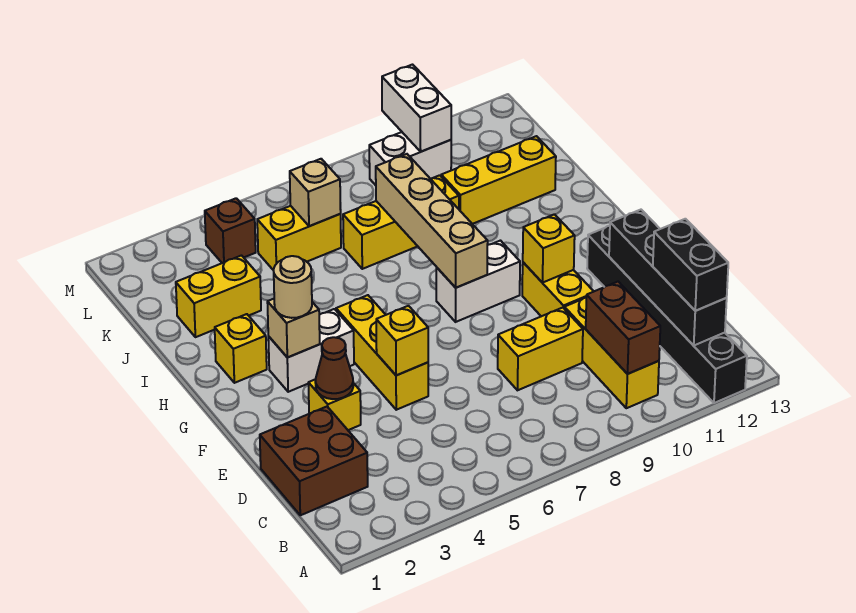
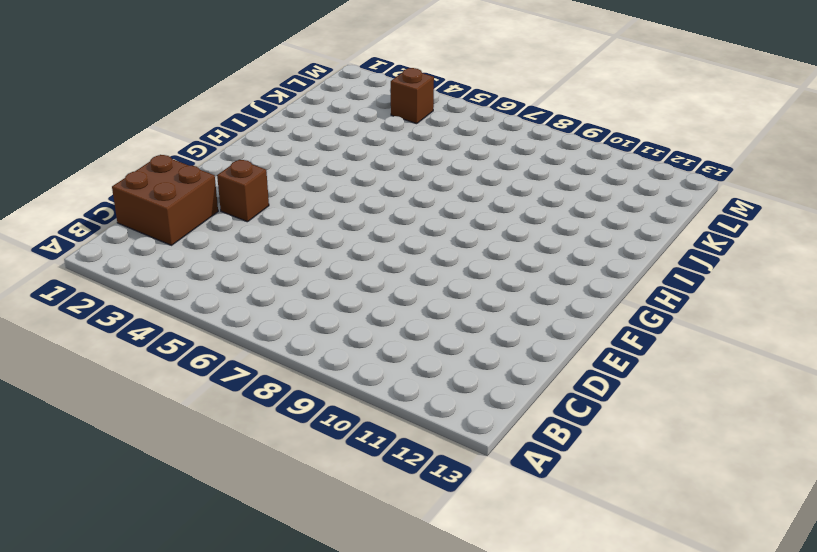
brown 1x1 brick [217,160,269,222] -> yellow 1x1 brick [308,380,361,430]
none -> black 1x6 brick [587,226,747,403]
none -> yellow 1x3 brick [564,298,659,408]
none -> yellow 1x2 brick [498,308,583,390]

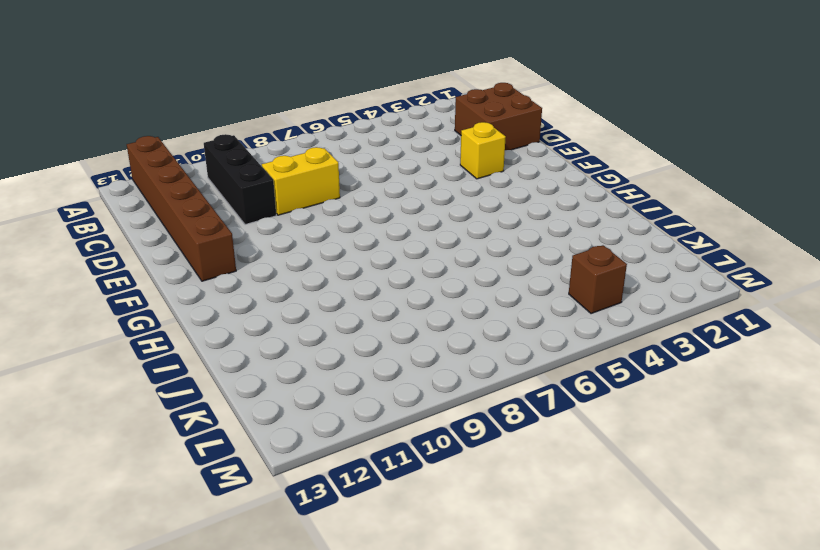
brown 1x6 brick [127,136,236,281] -> black 1x6 brick [587,226,747,403]
black 1x3 brick [204,134,276,225] -> yellow 1x3 brick [564,298,659,408]
none -> yellow 1x3 brick [336,295,428,410]
none -> yellow 1x2 brick [522,262,594,316]
none -> white 1x2 brick [268,309,354,392]

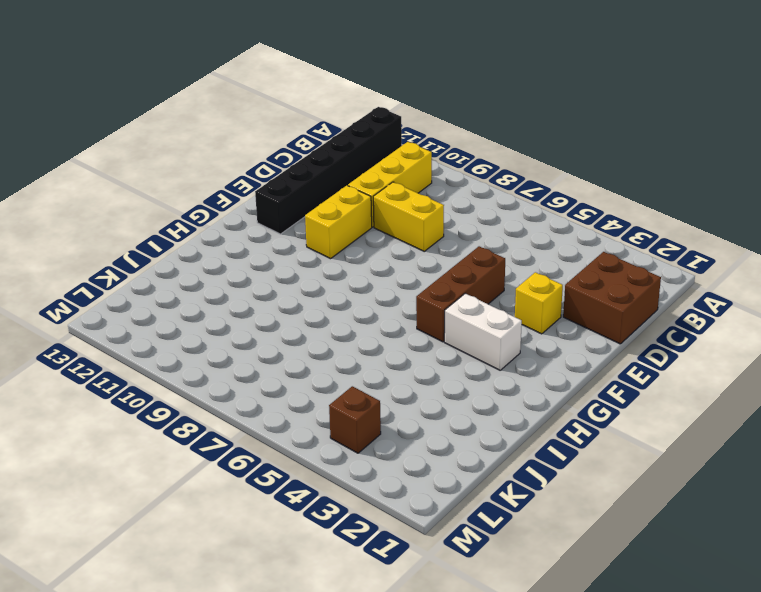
brown 1x3 brick [416,246,505,342] -> yellow 1x3 brick [336,295,428,410]
none -> white 1x2 brick [436,241,520,322]
none -> yellow 1x1 brick [215,314,267,383]
none -> yellow 1x2 brick [176,256,261,337]

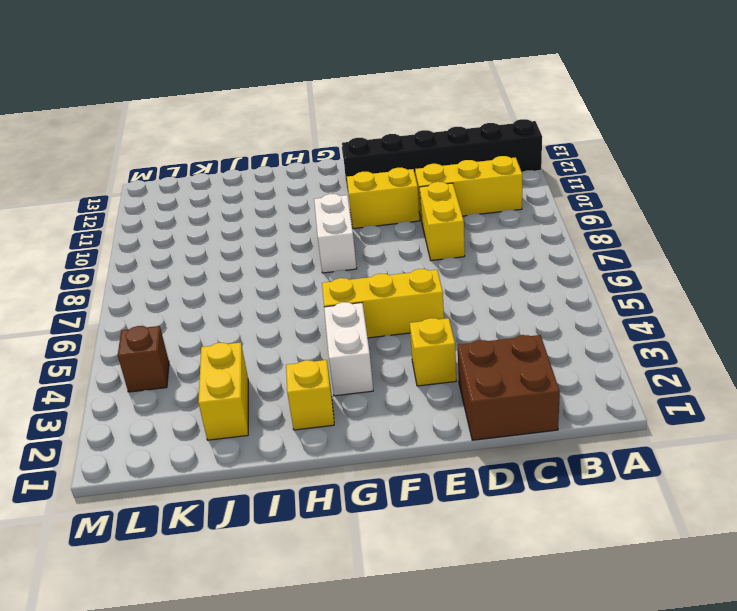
none -> yellow 1x3 brick [343,175,459,269]
none -> yellow 1x3 brick [441,136,556,224]
none -> yellow 1x2 brick [257,206,341,270]

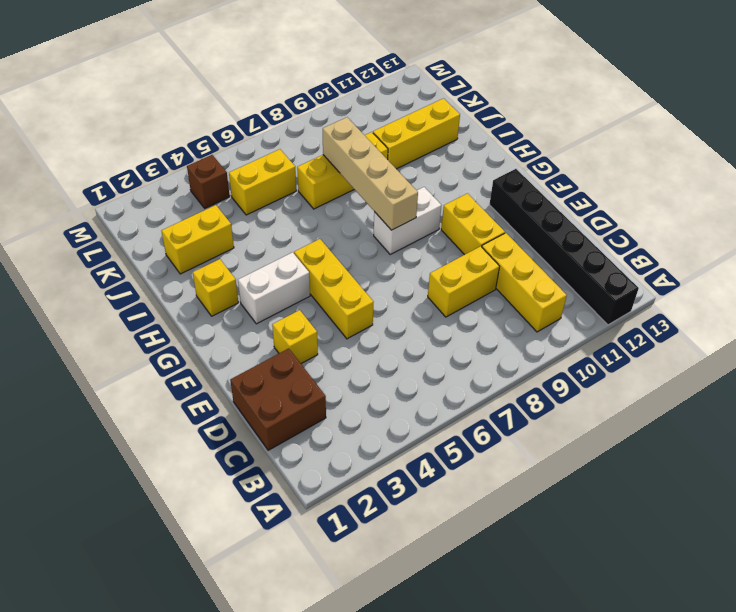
none -> white 1x2 brick [369,132,451,185]
none -> brown 1x2 brick [586,282,660,374]
none -> black 1x4 brick [609,210,727,345]

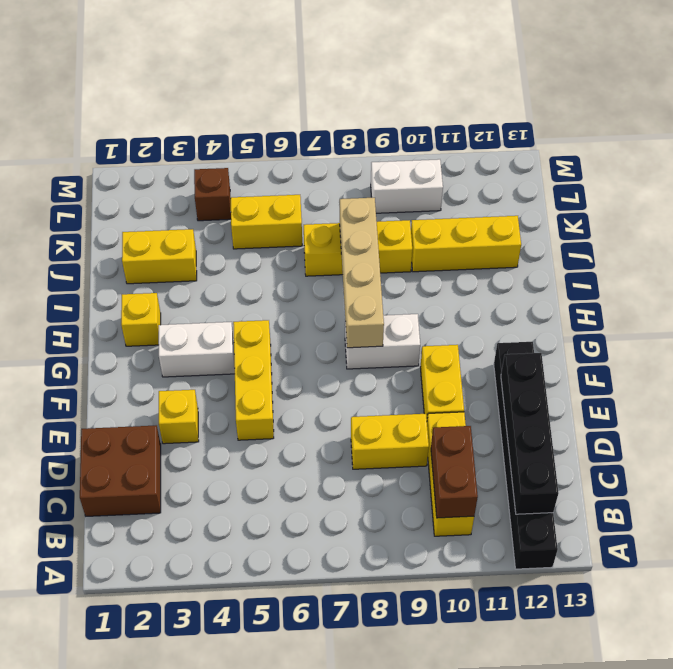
none -> brown 1x1 cone [315,337,353,399]
none -> yellow 1x1 brick [376,306,428,375]
none -> yellow 1x1 brick [523,214,575,283]

